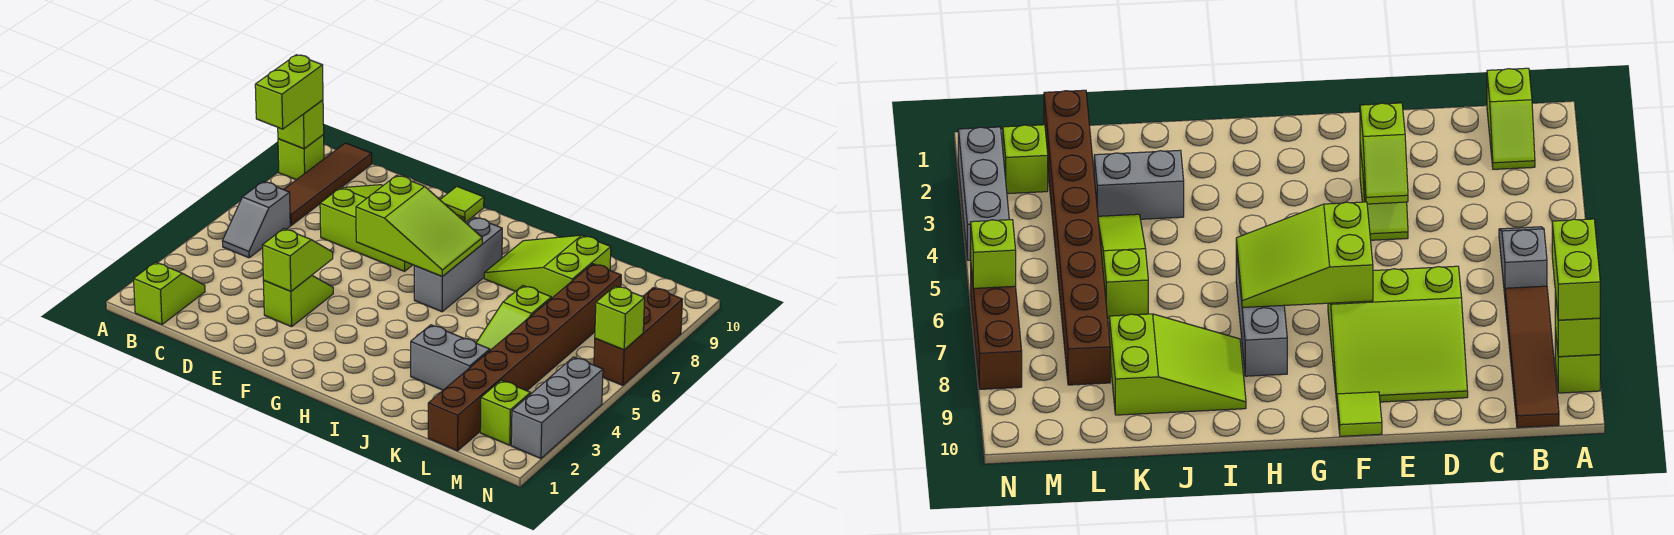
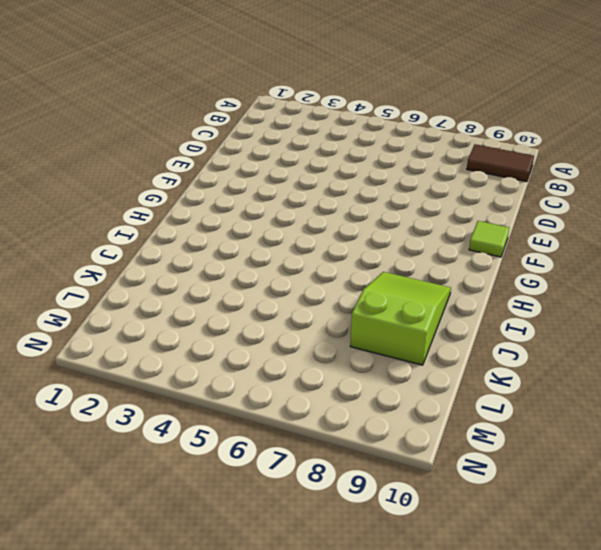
brown 1x2 tile [467,144,534,182] -> brown 1x4 tile [284,143,372,225]
none -> lime 1x1 brick [278,135,324,180]
none -> lime 1x2 slope [134,262,205,325]
none -> grey 1x2 slope [222,182,290,258]

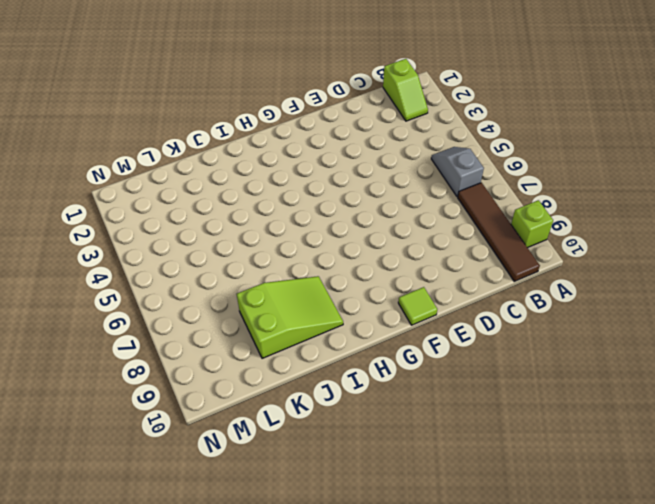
none -> lime 3x3 slope [320,185,464,271]
none -> lime 1x2 slope [263,275,333,327]
none -> grey 1x3 brick [414,217,502,312]

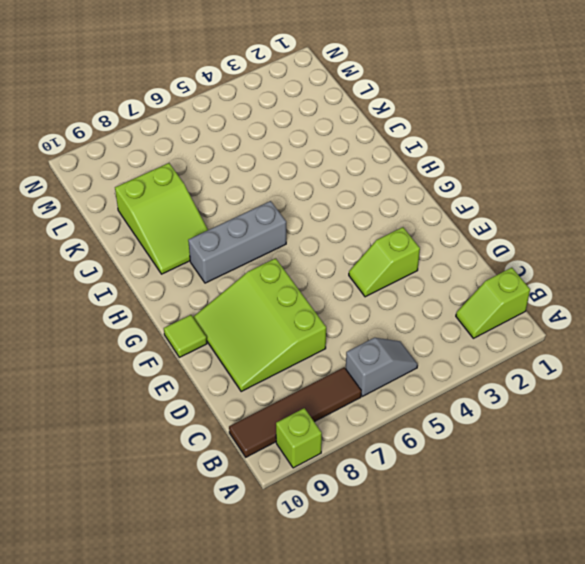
none -> grey 1x2 brick [411,325,490,390]
none -> lime 1x3 slope [476,286,551,350]
none -> brown 1x8 brick [428,264,621,451]

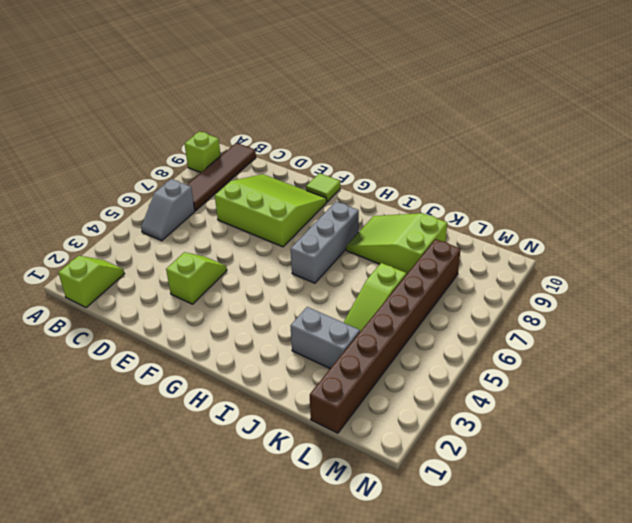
none -> lime 1x1 brick [480,380,531,445]
none -> grey 1x3 brick [511,357,603,459]
none -> brown 1x3 brick [594,288,682,385]

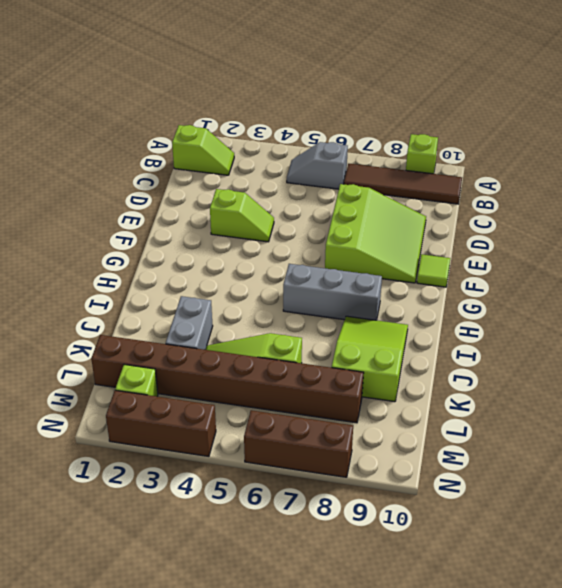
brown 1x3 brick [106,390,216,456] -> grey 1x3 brick [511,357,603,459]
none -> lime 1x1 brick [278,100,324,149]
none -> lime 1x2 slope [263,229,333,291]
none -> lime 2x3 slope [356,175,482,277]

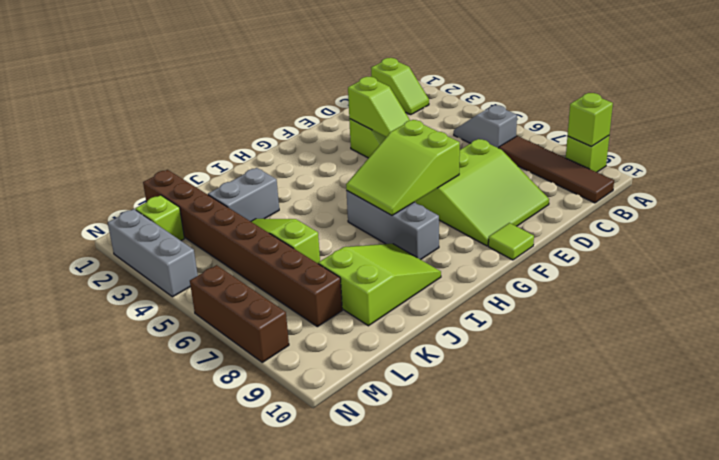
none -> lime 1x1 brick [595,286,645,350]
none -> lime 1x2 brick [255,55,323,129]

